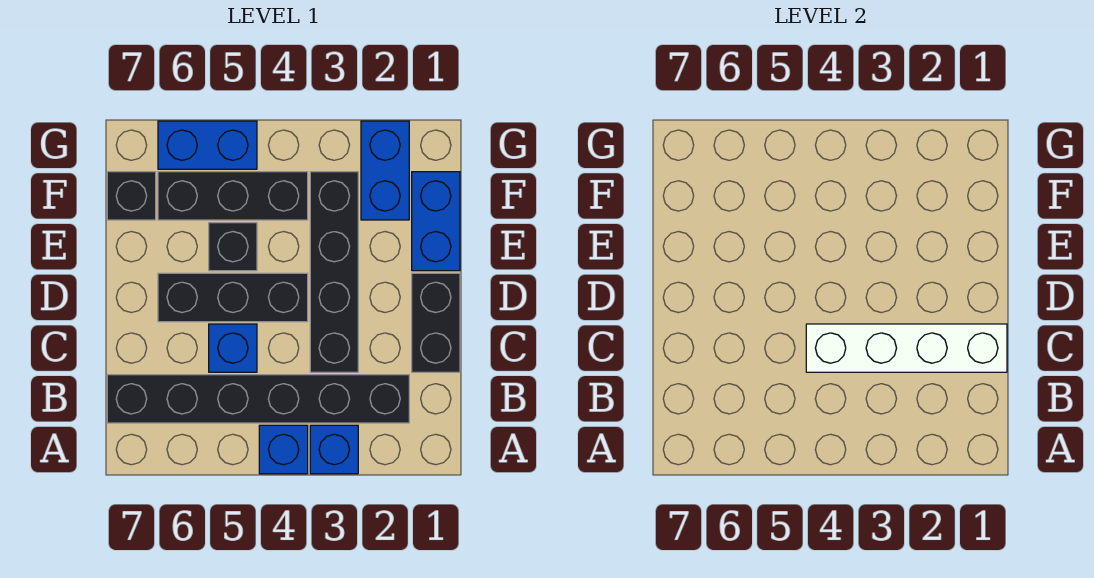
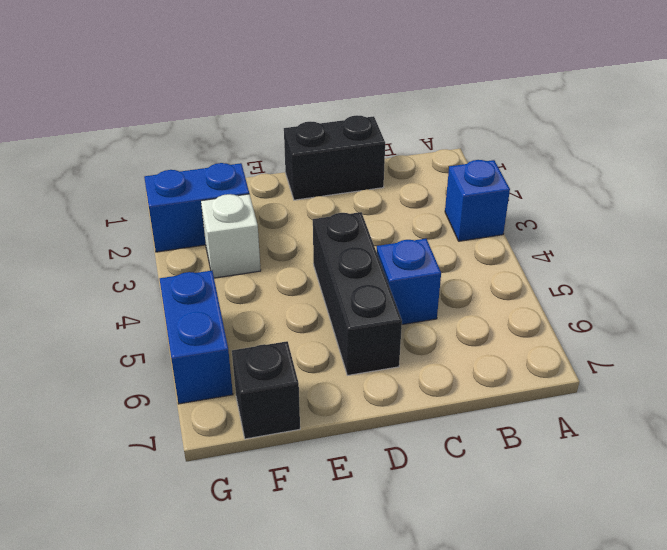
white 1x1 brick [201,194,261,278] -> black 1x4 brick [310,172,358,372]
none -> blue 1x1 brick [259,425,308,474]
none -> black 1x6 brick [107,375,409,423]
none -> blue 1x2 brick [412,172,460,271]

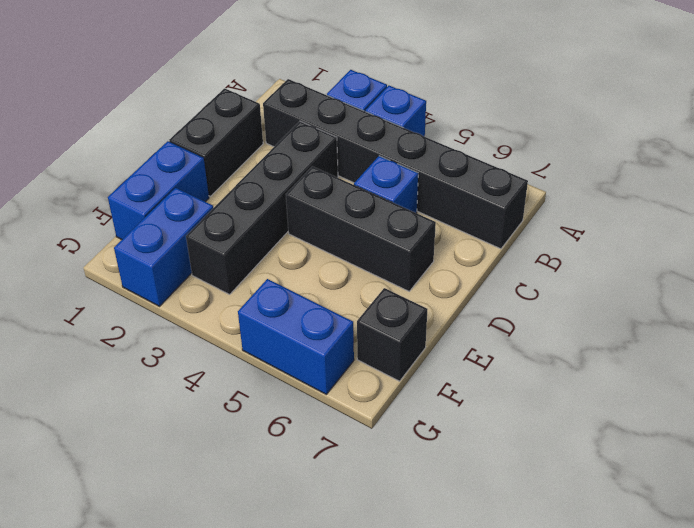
none -> black 1x1 brick [209,223,257,271]
none -> black 1x3 brick [158,172,308,220]
none -> white 1x4 brick [806,324,1007,372]

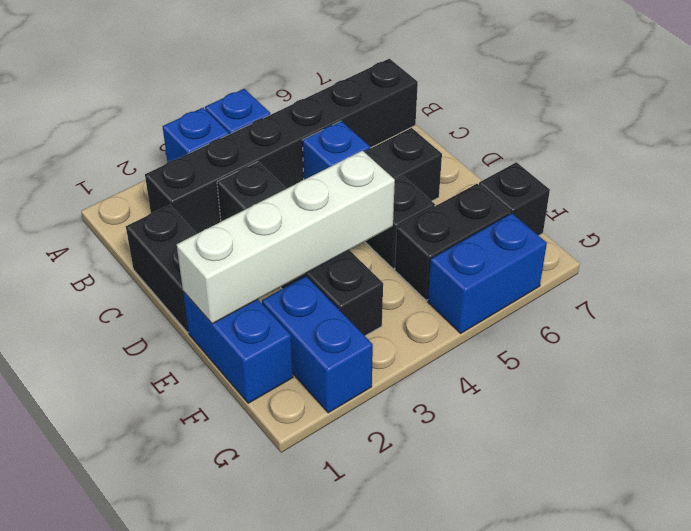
white 1x4 brick [177,151,395,324] -> white 1x4 brick moved to [806,324,1007,372]
black 1x2 brick [395,184,510,300] -> black 1x3 brick [158,172,308,220]

